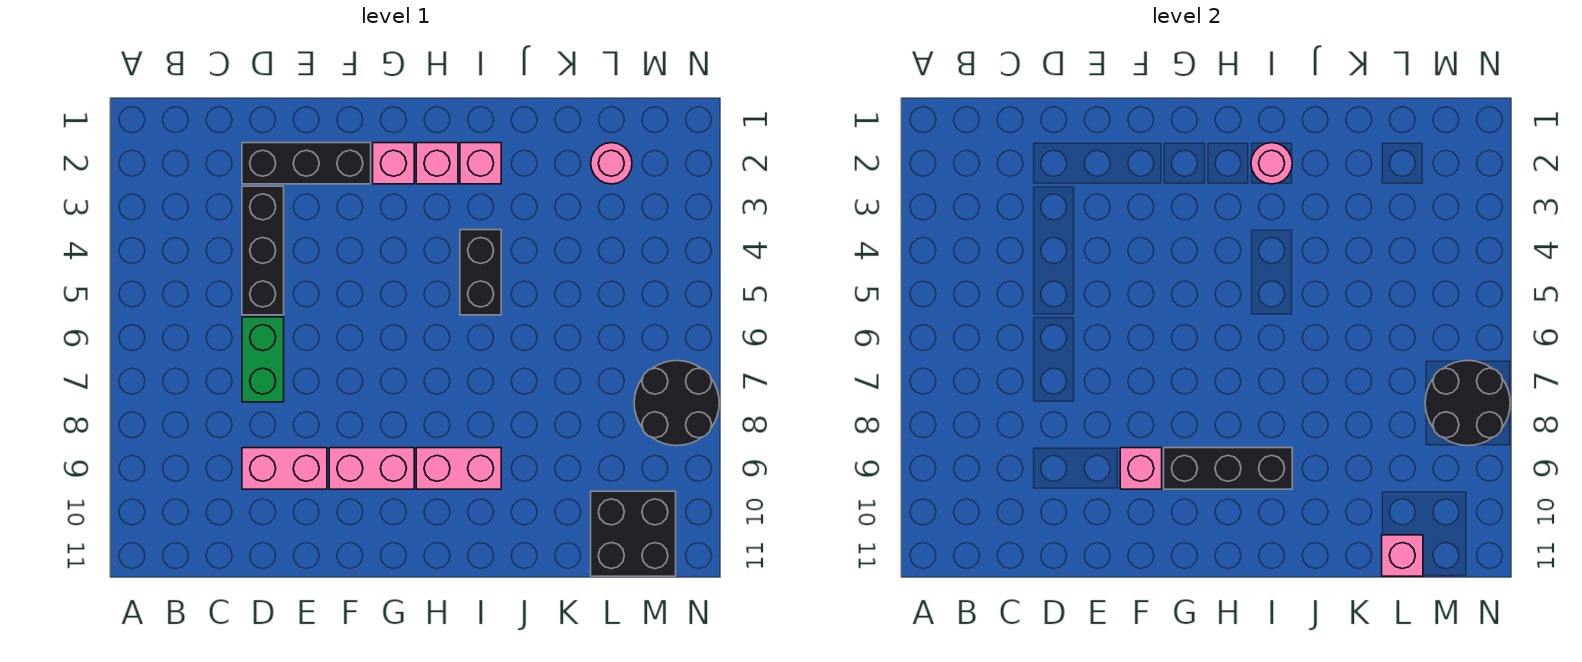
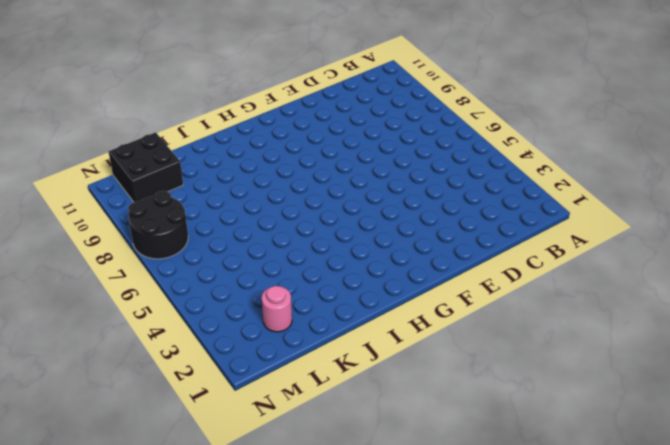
none -> black 1x3 brick [242,143,371,184]
none -> black 1x3 brick [242,186,284,315]
none -> green 1x2 brick [242,317,284,402]

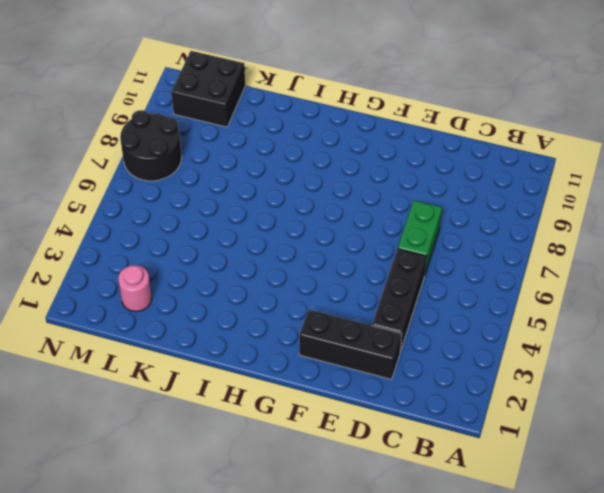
none -> pink 1x2 brick [242,448,327,489]
none -> pink 1x2 brick [329,448,414,489]
none -> pink 1x1 brick [373,143,414,184]

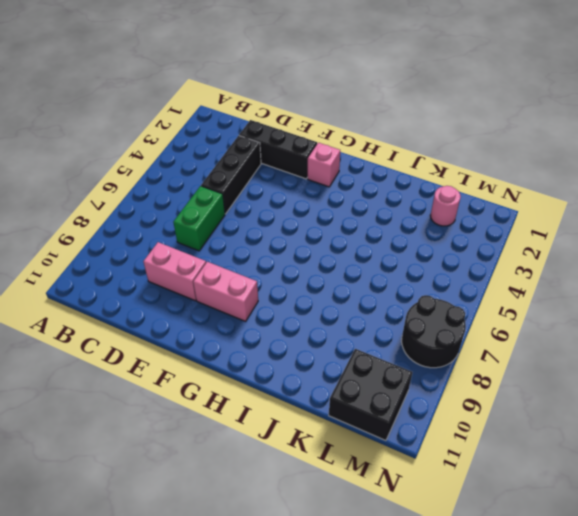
none -> pink 1x1 brick [416,143,458,184]
none -> pink 1x2 brick [416,448,501,489]
none -> pink 1x1 brick [460,143,501,184]

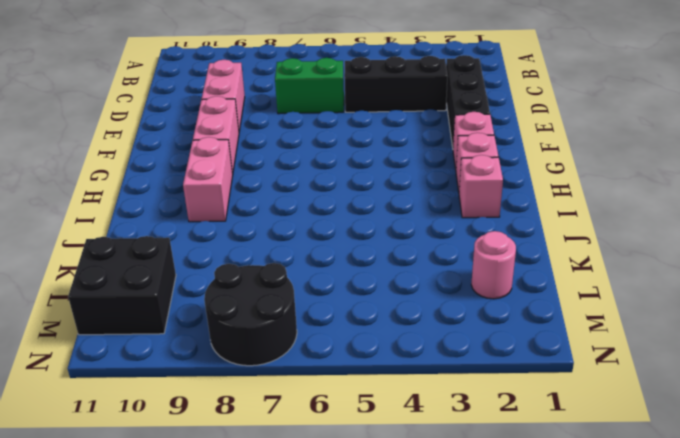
none -> black 1x2 brick [460,230,501,315]
none -> pink 1x1 brick [1120,448,1162,489]
none -> black 1x3 brick [1164,448,1292,489]

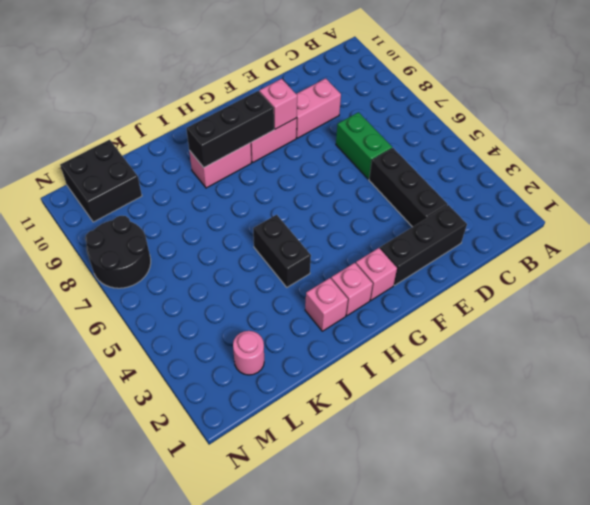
none -> pink 1x1 round brick [1251,143,1292,184]
none -> pink 1x1 brick [1382,535,1423,576]
none -> black 2x2 round brick [1425,361,1510,446]

